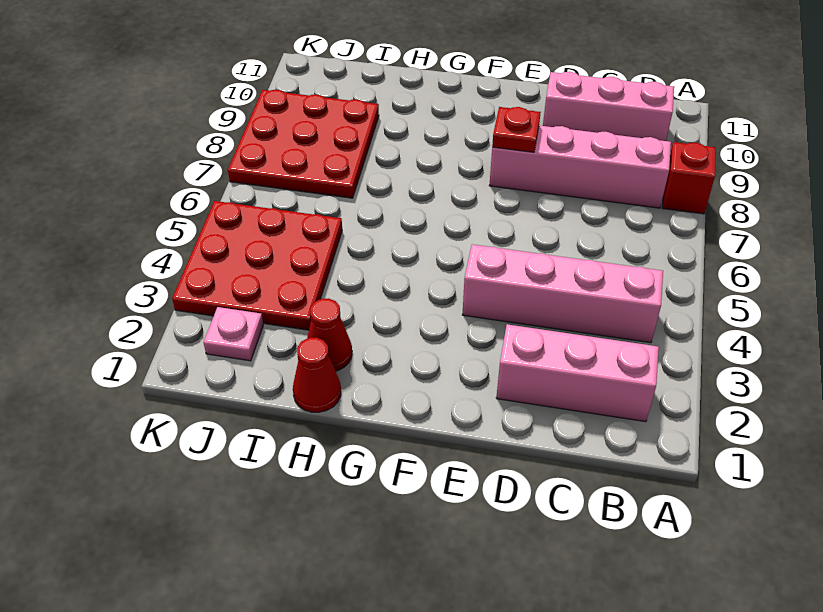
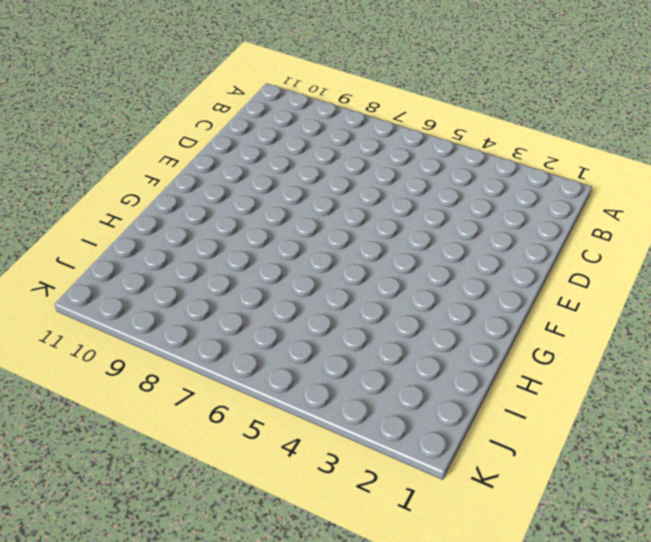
none -> red 1x1 brick [662,142,716,214]
none -> pink 1x3 brick [496,324,659,422]

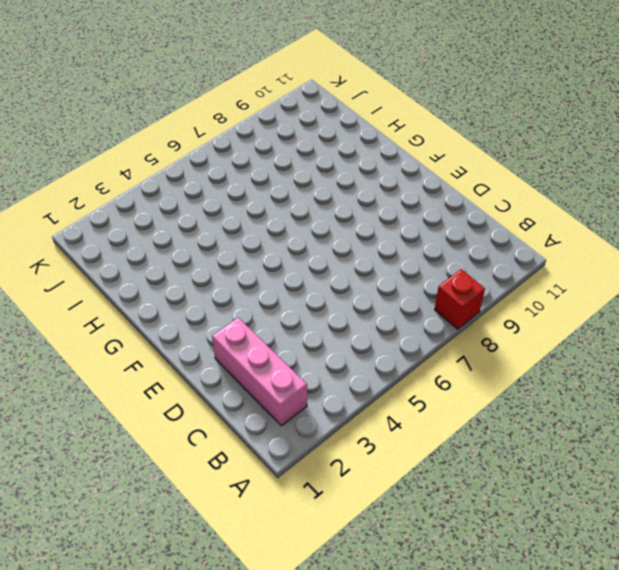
none -> pink 1x4 brick [462,244,663,343]
none -> pink 1x4 brick [489,125,671,208]

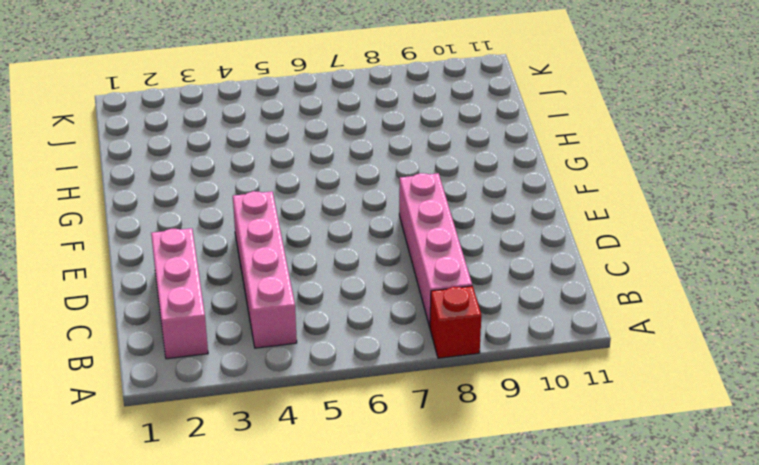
none -> pink 1x3 brick [543,72,674,141]
none -> red 1x1 cone [293,337,341,412]

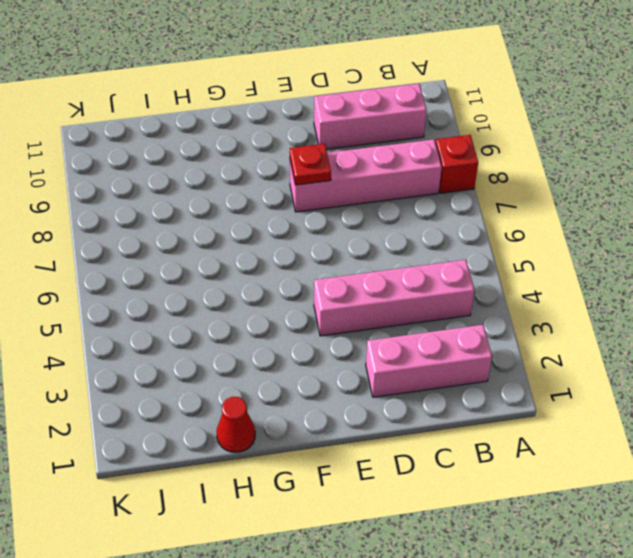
none -> red 1x1 cone [307,298,352,371]
none -> red 3x3 plate [172,201,342,330]

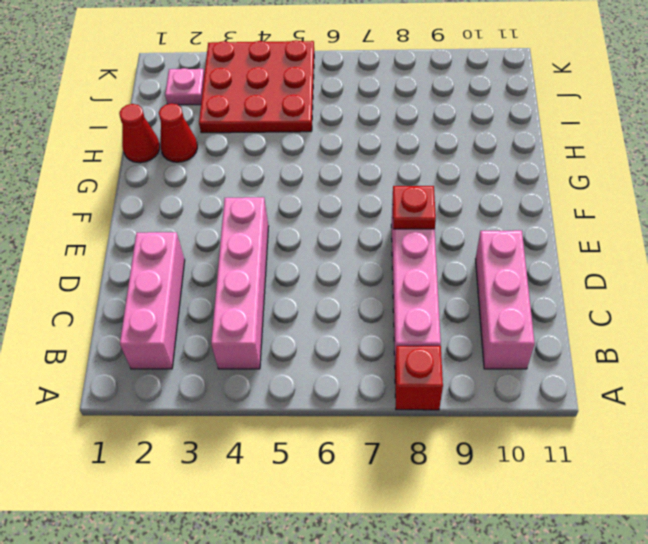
none -> red 3x3 plate [228,90,379,198]

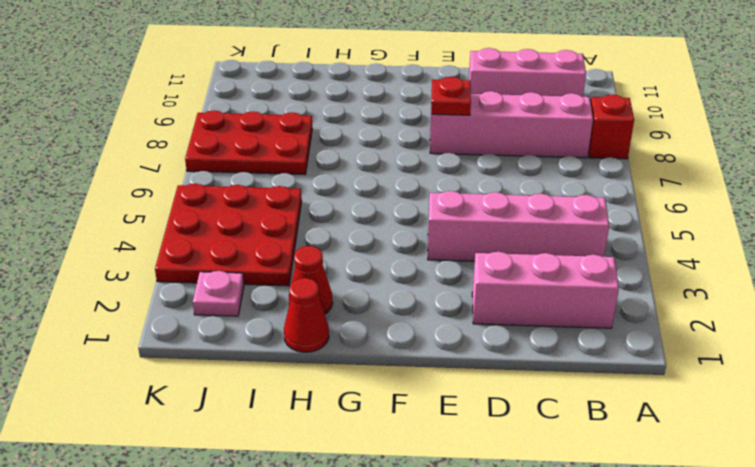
red 2x3 plate [185,110,312,174] -> red 3x3 plate [228,90,379,198]

